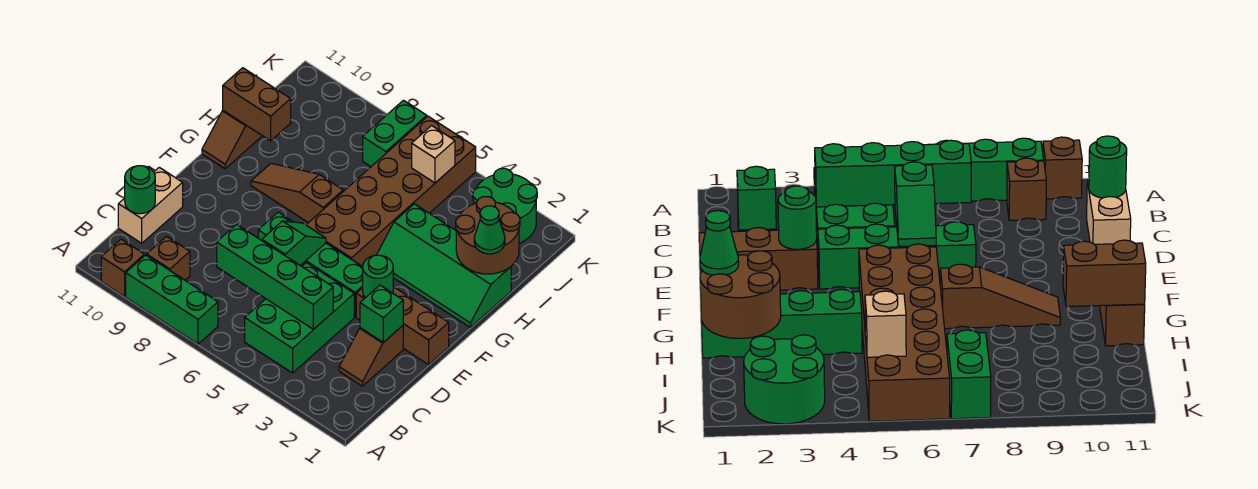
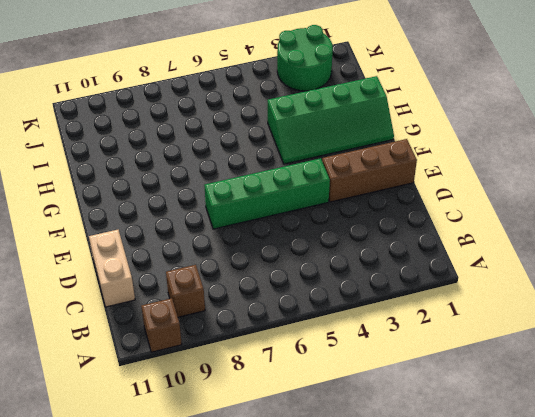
none -> green 1x3 brick [126,255,218,344]
none -> green 2x3 brick [245,263,354,373]
none -> brown 1x2 slope [339,326,403,386]

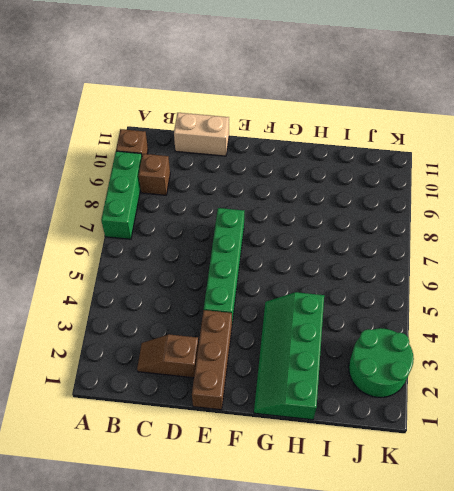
none -> green 2x3 brick [245,263,354,373]
none -> brown 2x6 brick [306,116,476,267]
none -> brown 1x3 slope [251,163,343,223]

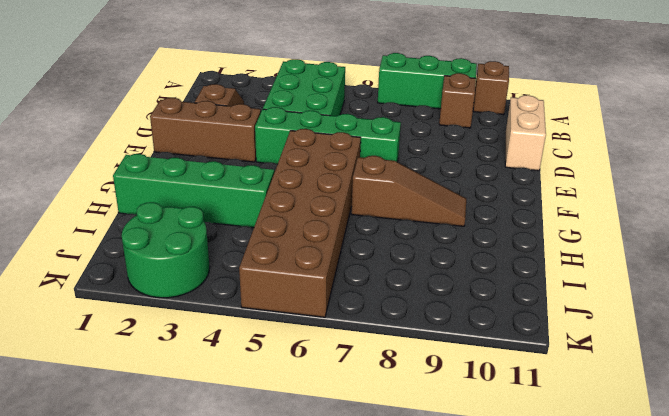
none -> brown 1x2 slope [202,111,262,169]
none -> green 1x2 brick [363,100,427,167]
none -> green 1x4 brick [217,224,333,330]

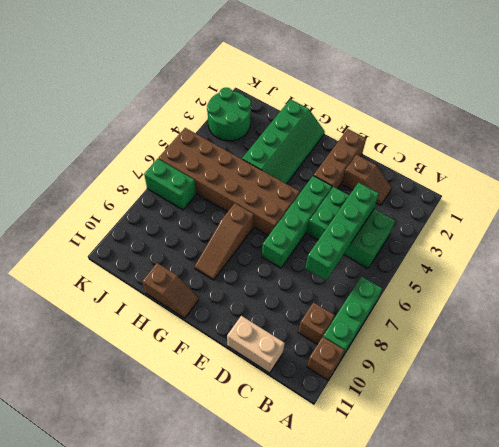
none -> green 1x1 round brick [125,166,155,214]
none -> green 1x1 brick [360,285,403,343]
none -> green 1x2 slope [262,221,326,266]

